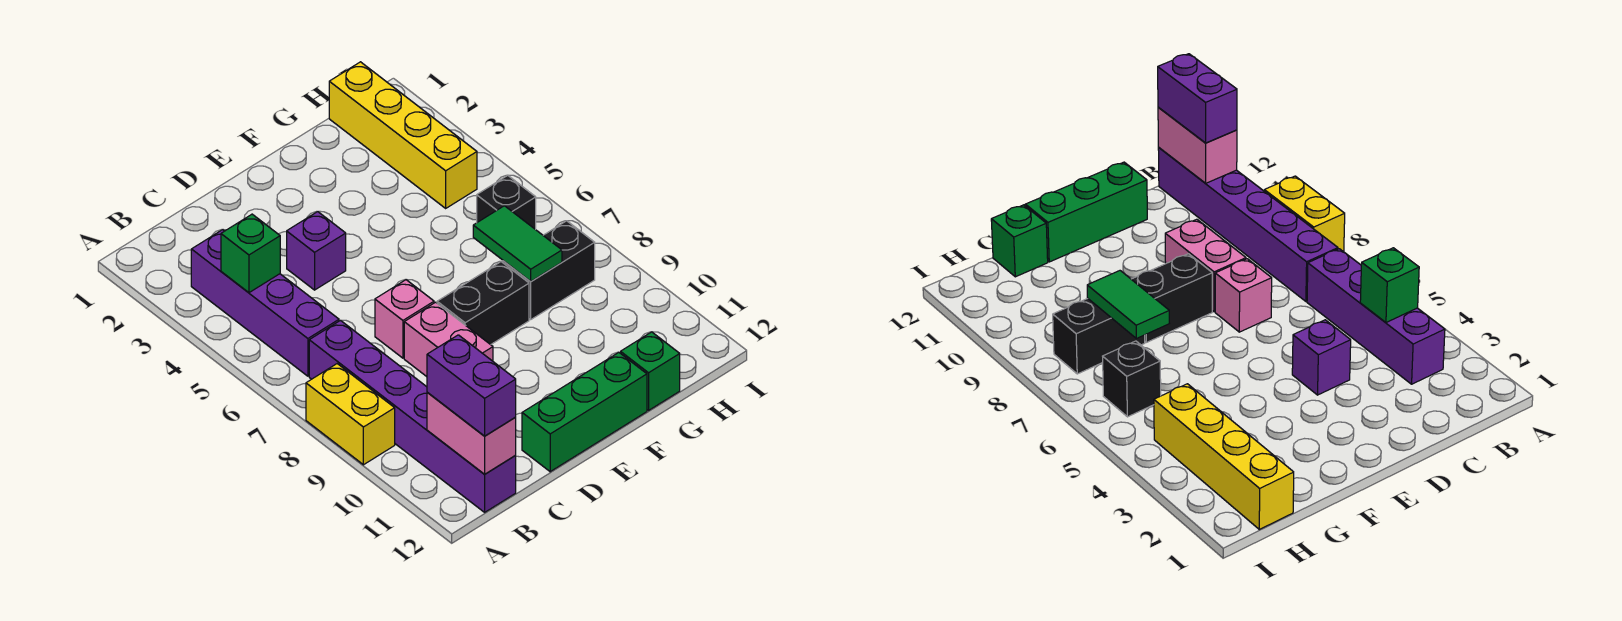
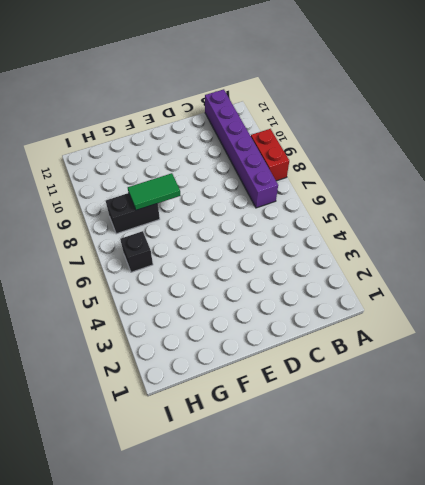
red 1x2 brick [251,129,289,181] -> yellow 1x2 brick [306,364,395,465]
green 1x2 tile [128,173,181,210] -> green 1x2 tile turned to [473,206,562,282]
none -> purple 1x4 brick [191,230,339,376]
none -> purple 1x1 brick [287,212,346,290]
none -> pink 1x1 brick [375,280,434,358]

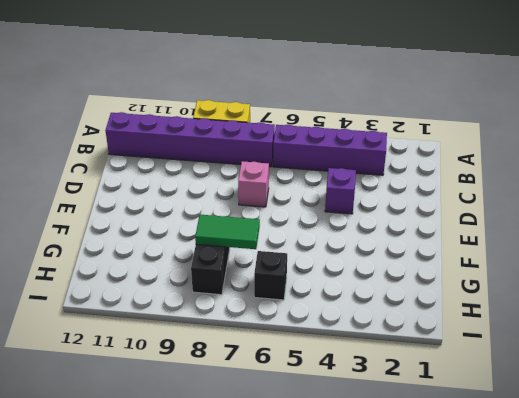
none -> pink 1x2 brick [404,302,493,377]
none -> green 1x3 brick [522,352,647,472]
none -> black 1x2 brick [437,262,529,345]

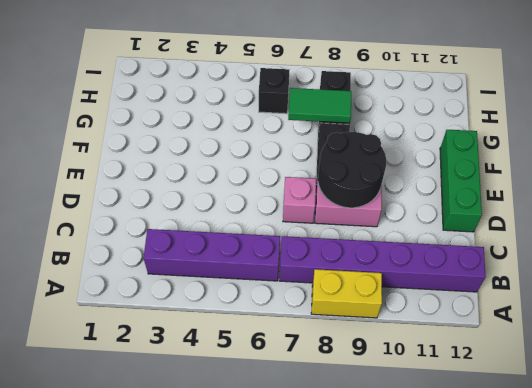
black 2x2 round brick [318,132,386,208] -> none
none -> purple 1x1 brick [287,212,346,290]
none -> green 1x1 brick [621,332,680,410]
none -> yellow 1x4 brick [329,62,477,208]

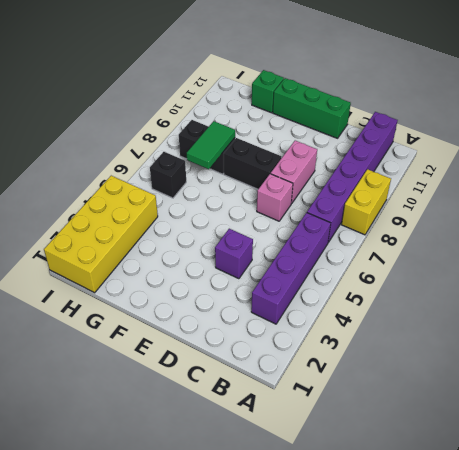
yellow 2x4 brick [44,176,158,293] -> yellow 1x4 brick [329,62,477,208]
none -> green 1x1 brick [221,214,280,293]
none -> pink 1x2 brick [427,393,516,474]
none -> purple 1x2 brick [427,335,516,436]

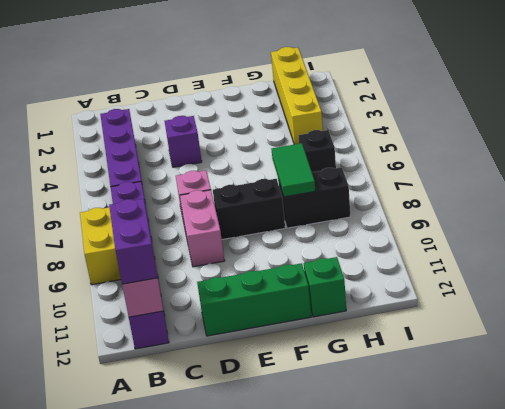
none -> green 1x1 brick [221,214,280,293]

